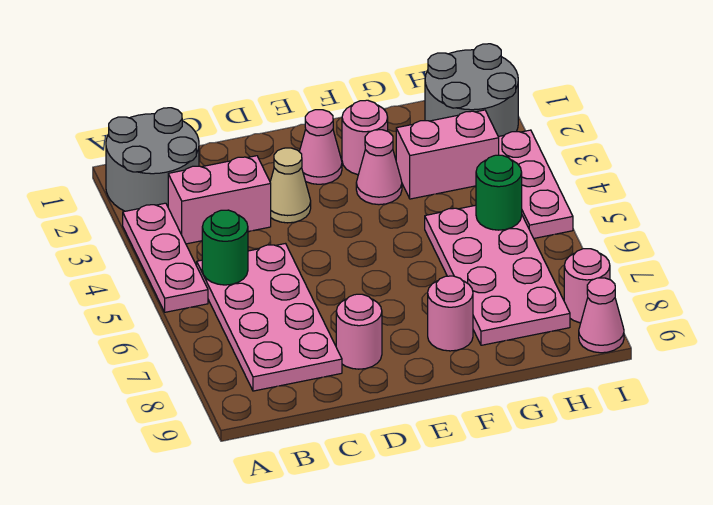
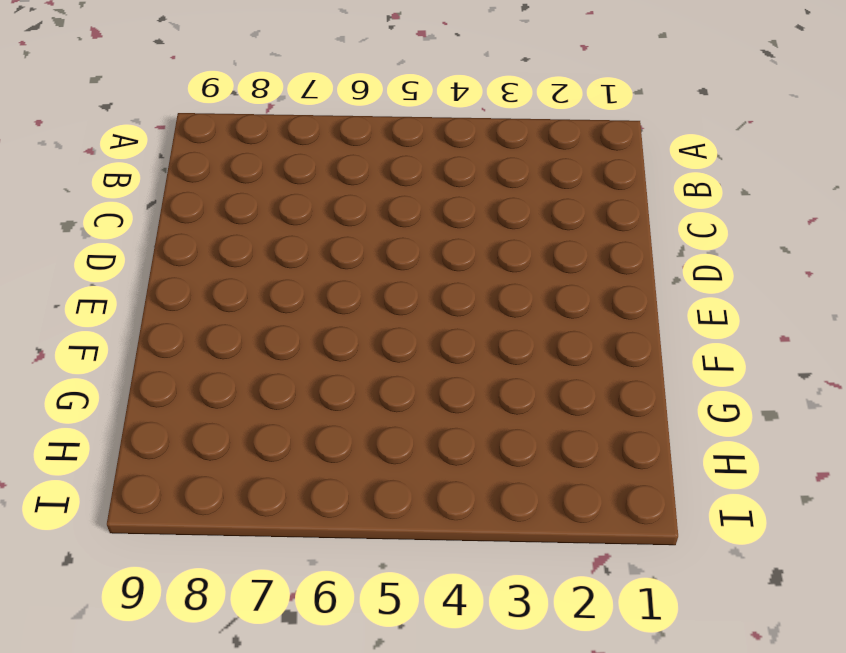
none -> grey 2x2 round brick [106,108,199,211]
none -> pink 1x3 plate [123,203,208,312]
none -> pink 1x2 brick [168,156,271,244]

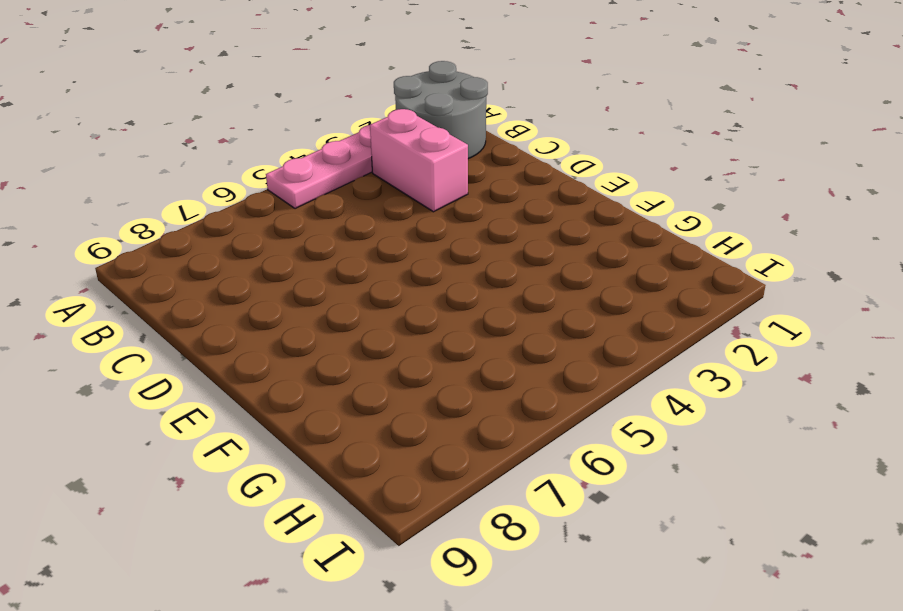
none -> pink 2x4 plate [197,244,342,391]
none -> tan 1x1 cone [270,148,311,223]
none -> pink 1x1 round brick [336,294,382,369]

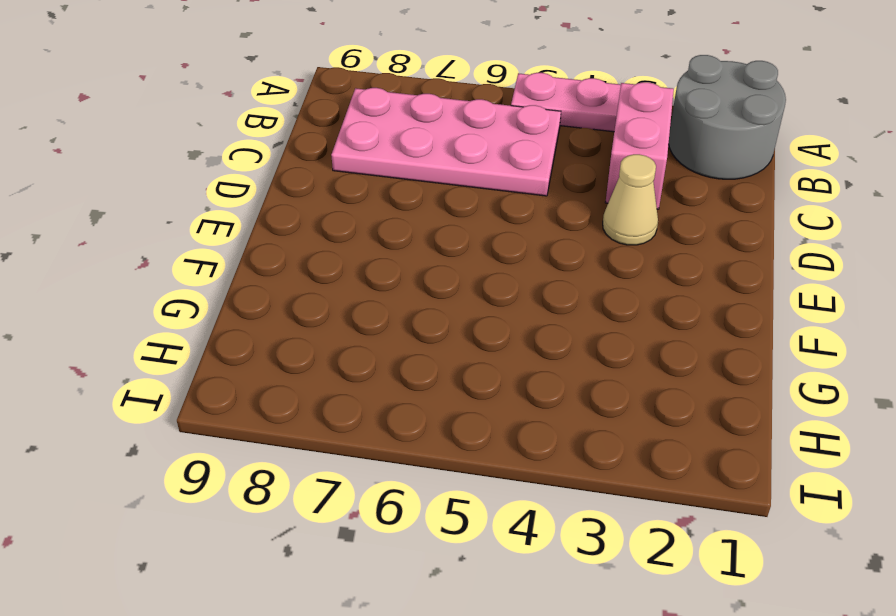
none -> pink 1x1 round brick [336,294,382,369]
none -> pink 1x1 cone [299,110,342,184]
none -> pink 1x1 round brick [342,100,388,175]

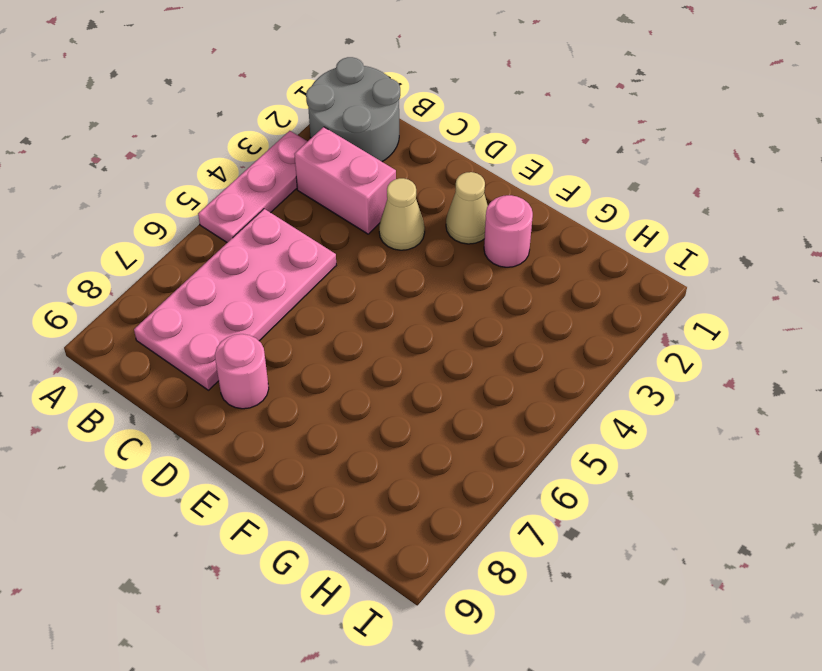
tan 1x1 cone [446,172,488,244] -> pink 1x1 cone [299,110,342,184]
none -> pink 1x1 cone [356,130,402,205]
none -> pink 1x1 round brick [428,276,473,351]
none -> pink 1x2 brick [396,110,499,199]

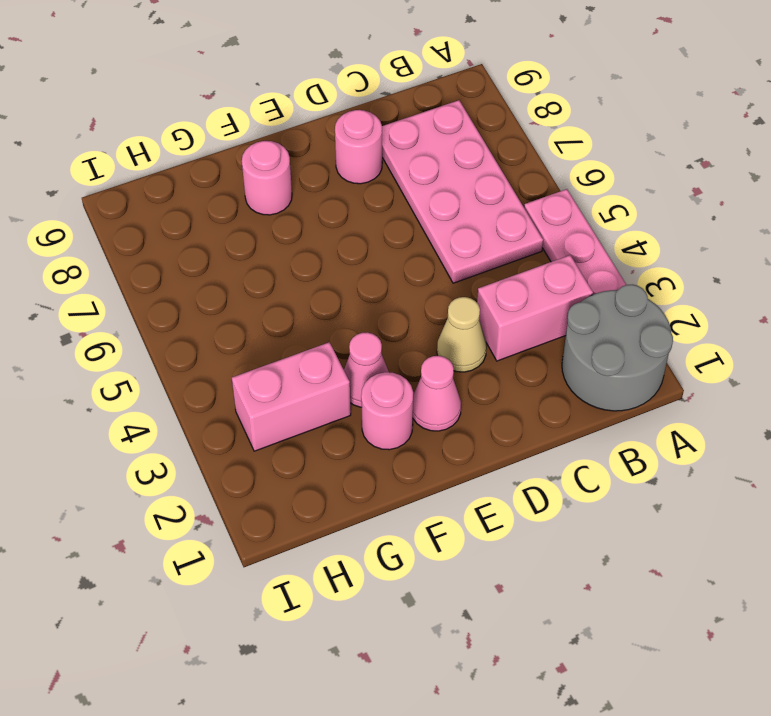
none -> pink 2x4 plate [425,205,570,345]
none -> grey 2x2 round brick [425,44,518,137]
none -> pink 1x3 plate [499,130,573,238]

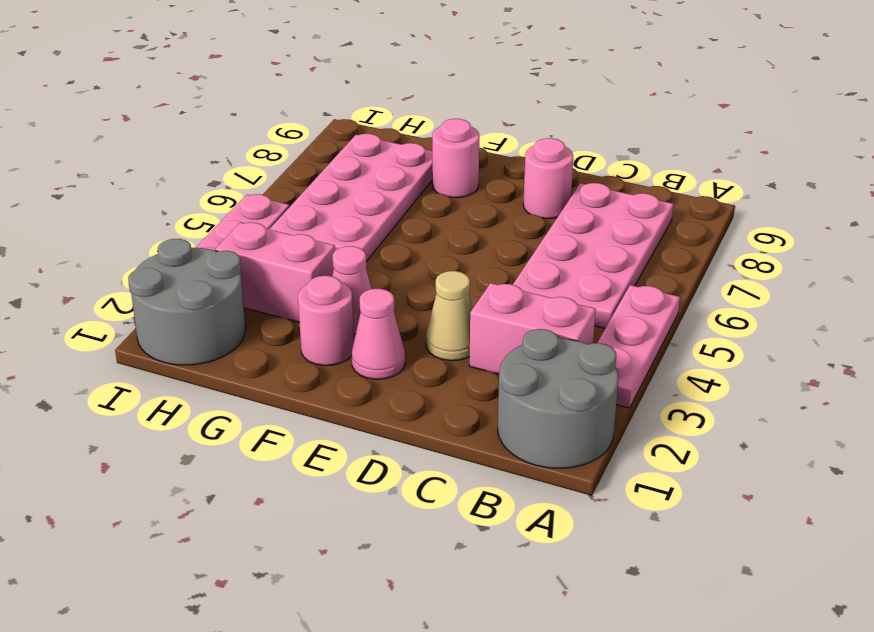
none -> pink 1x1 round brick [564,249,610,323]
none -> pink 1x1 cone [579,278,624,353]
none -> green 1x1 round brick [202,210,248,285]

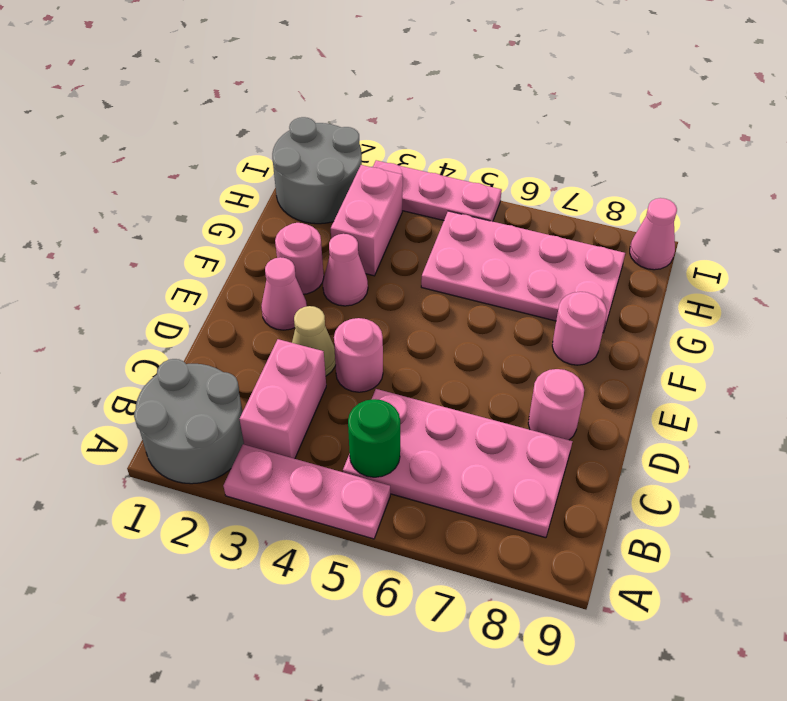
pink 1x1 round brick [334,318,383,392] -> pink 1x1 round brick moved to [564,249,610,323]
none -> green 1x1 round brick [476,155,522,230]

